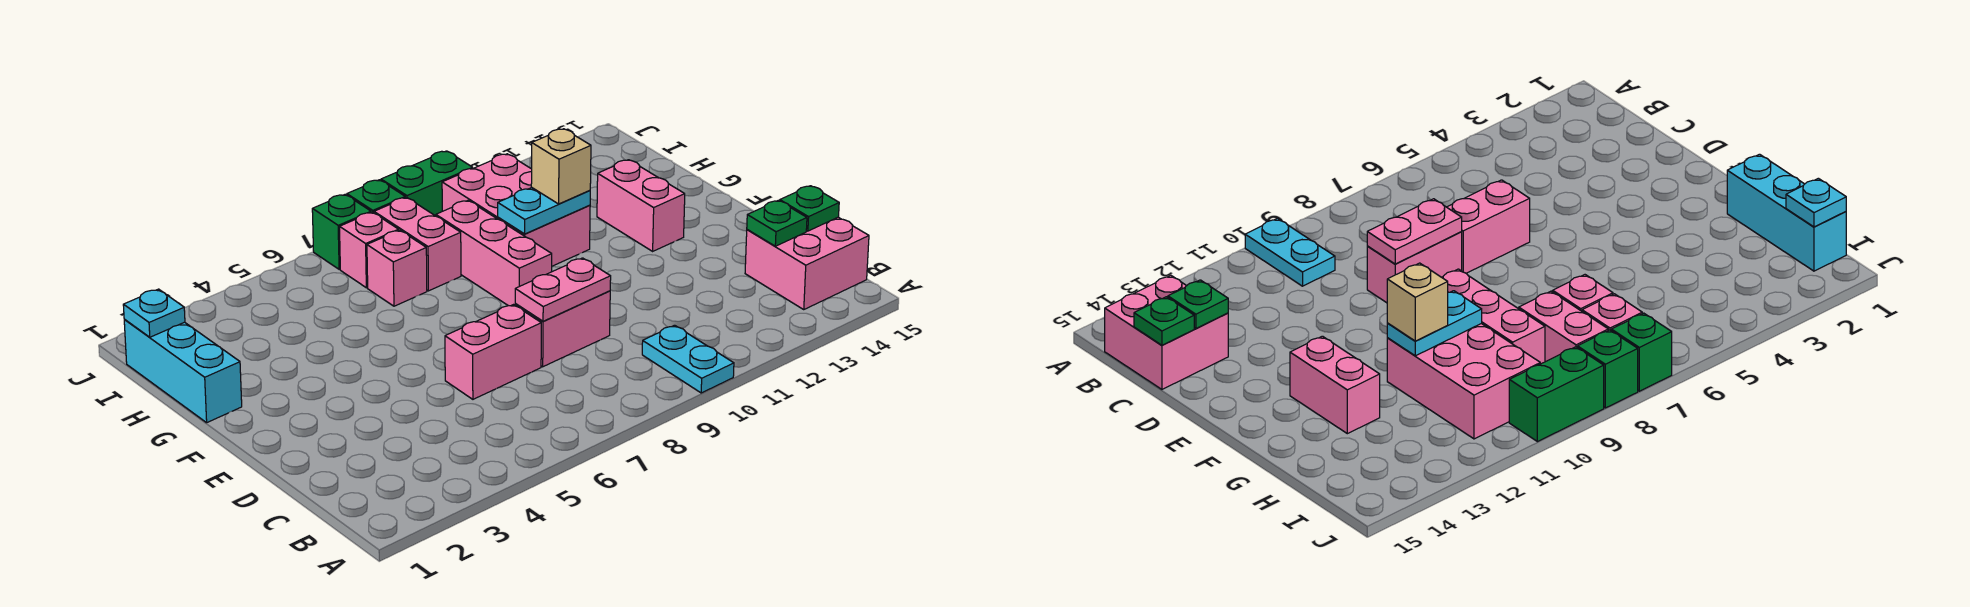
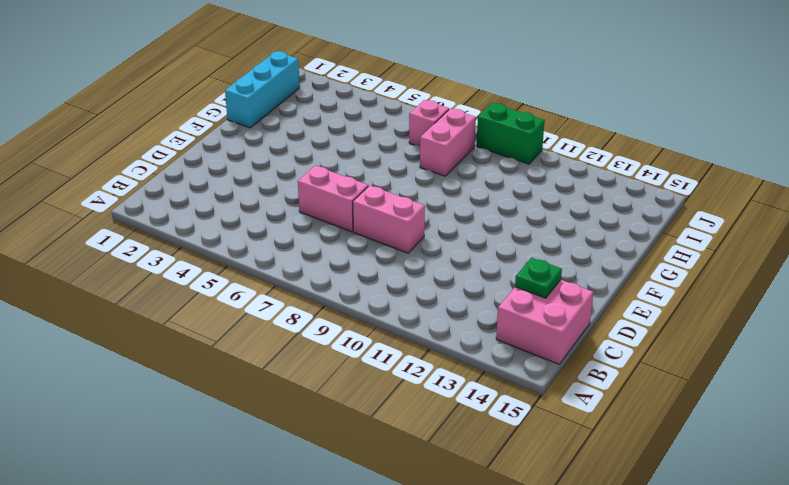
none -> cyan 1x2 plate [642,325,734,393]
none -> pink 1x3 brick [436,201,552,306]
none -> pink 1x2 brick [597,160,685,251]

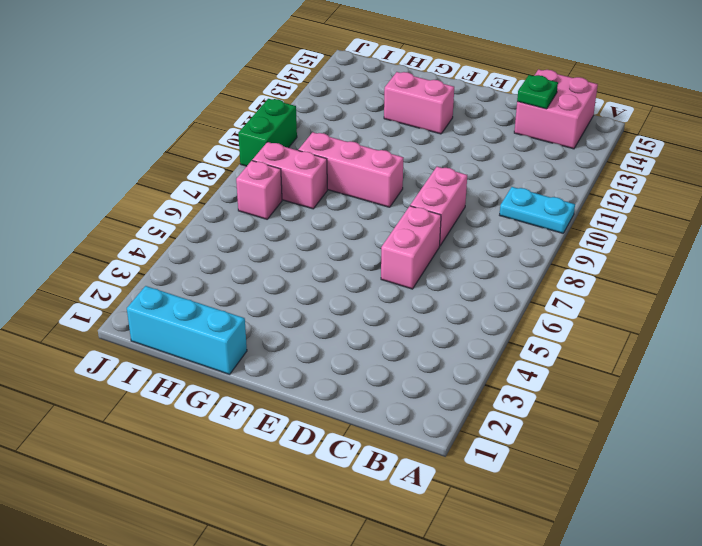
none -> pink 2x3 brick [442,154,590,266]
none -> pink 1x1 brick [367,230,427,306]
none -> green 1x1 brick [312,194,371,269]

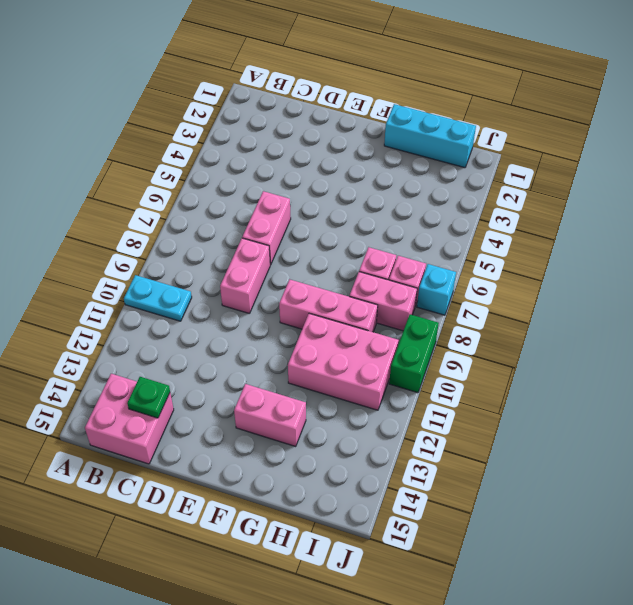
cyan 1x1 brick [417,264,456,315] -> green 1x1 brick [312,194,371,269]
none -> green 1x1 brick [347,180,405,213]
none -> green 1x1 plate [780,186,839,231]
none -> pink 1x2 plate [515,258,611,321]

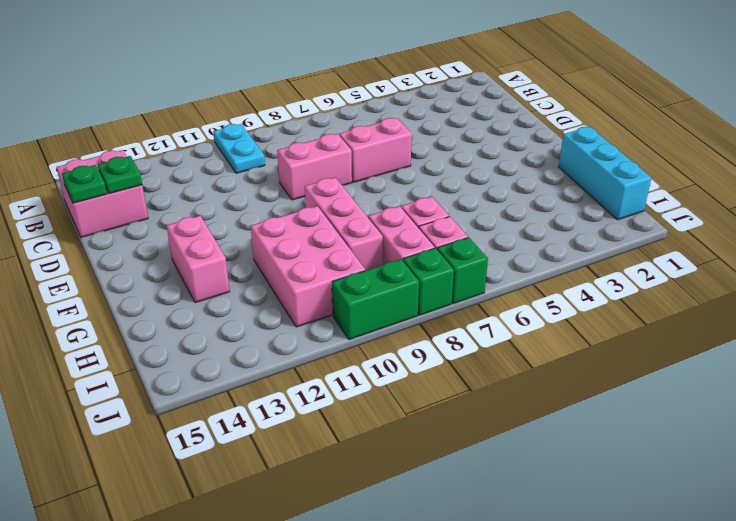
none -> pink 1x2 plate [515,258,611,321]
none -> cyan 1x2 plate [498,187,590,234]
none -> cyan 1x1 plate [123,289,185,337]

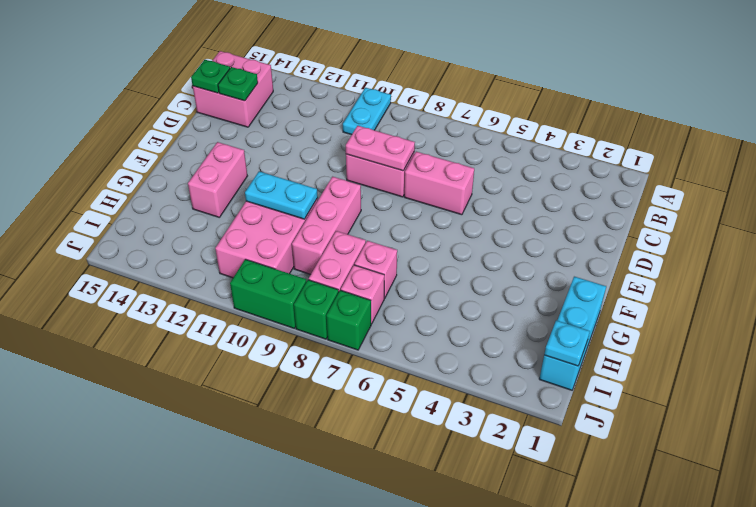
none -> tan 1x1 brick [531,129,591,204]

